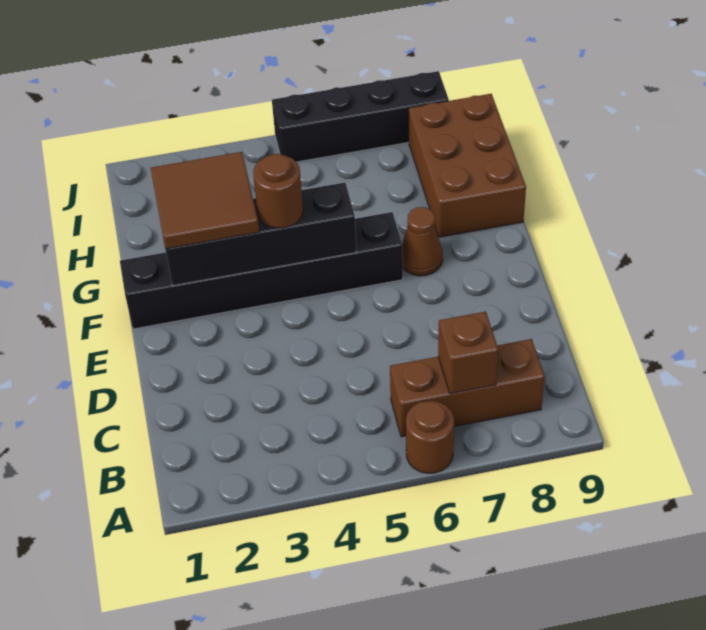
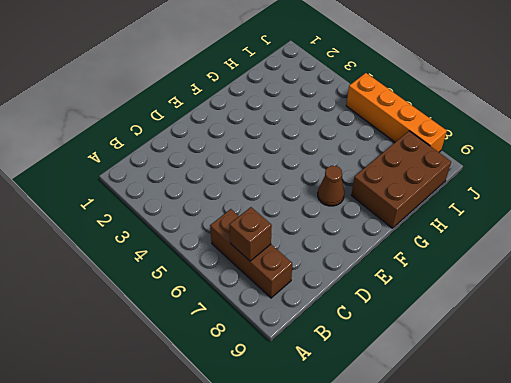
orange 1x4 brick [346,73,447,152] -> black 1x4 brick [272,71,449,162]
none -> brown 1x1 round brick [406,401,454,473]
none -> black 1x6 brick [120,212,403,329]

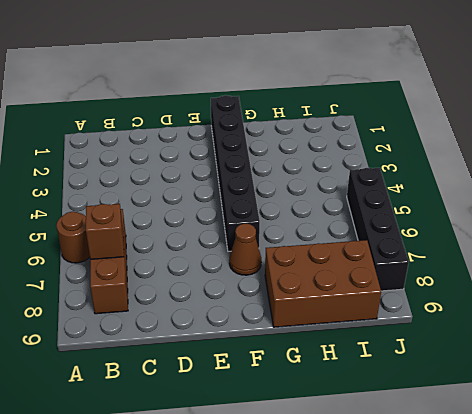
none -> black 1x4 brick [165,183,356,286]
none -> brown 2x2 tile [151,152,259,249]

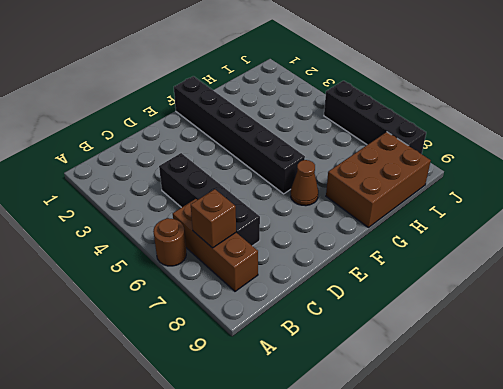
black 1x4 brick [159,153,260,246] -> black 1x4 brick moved to [165,183,356,286]
none -> brown 2x2 tile [151,152,259,249]
none -> brown 1x1 round brick [253,154,303,228]

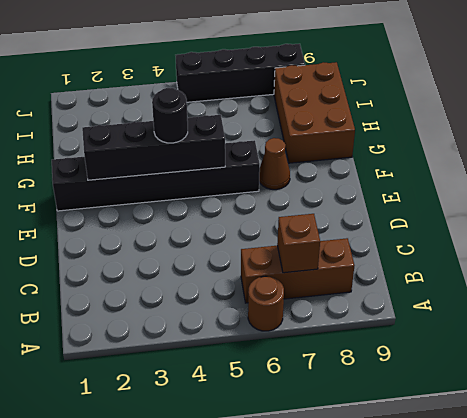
black 1x1 round brick [152,88,188,143] -> brown 1x1 round brick [253,154,303,228]
none -> brown 2x2 tile [151,152,259,249]

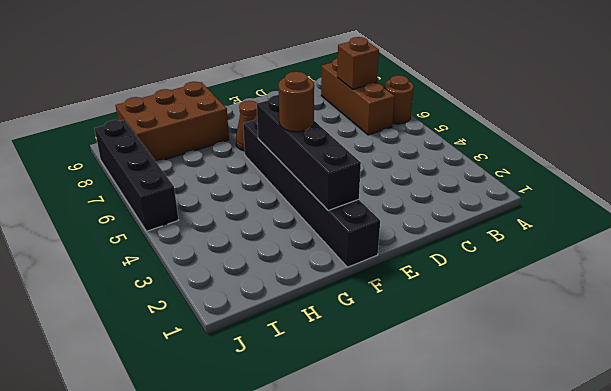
none -> brown 2x2 tile [151,152,259,249]

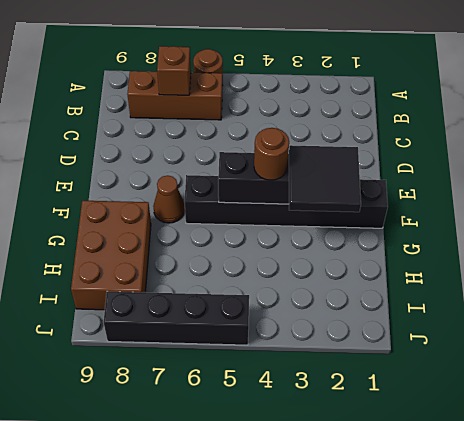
black 2x2 tile [289,145,361,212] -> brown 2x2 tile [151,152,259,249]

